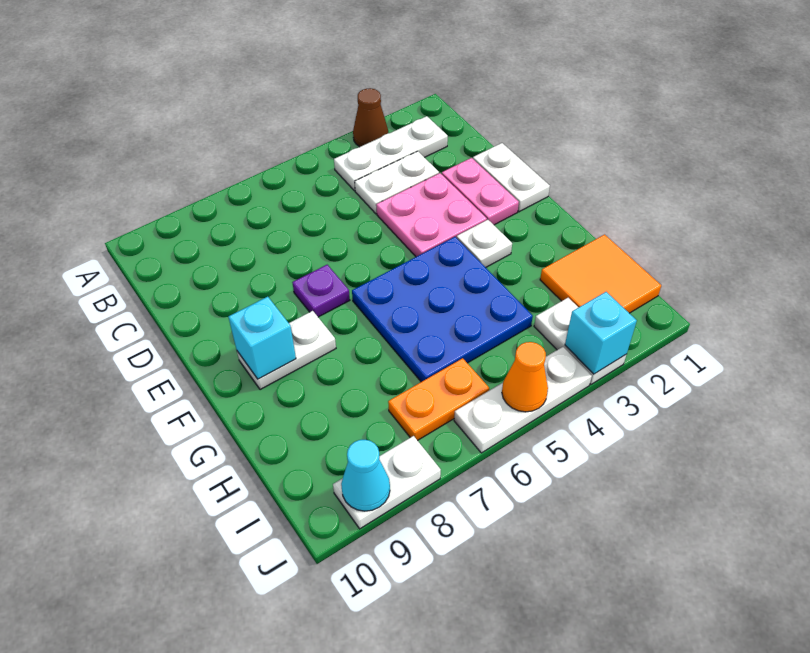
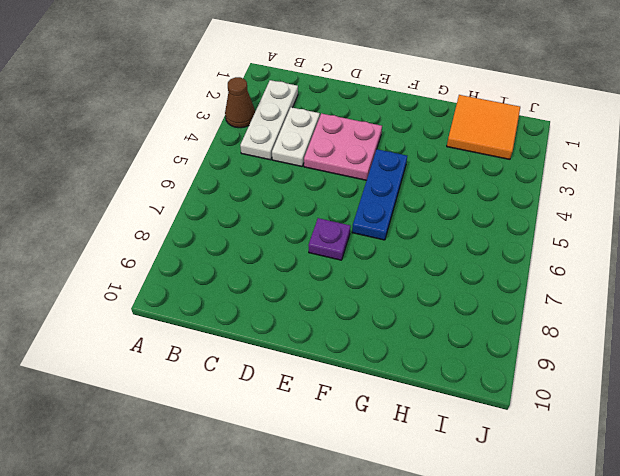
blue 1x3 plate [352,149,407,240] -> blue 3x3 plate [352,237,533,382]
none -> white 1x2 plate [473,143,550,212]
none -> pink 1x2 plate [442,158,519,225]
none -> white 1x1 plate [457,220,512,267]

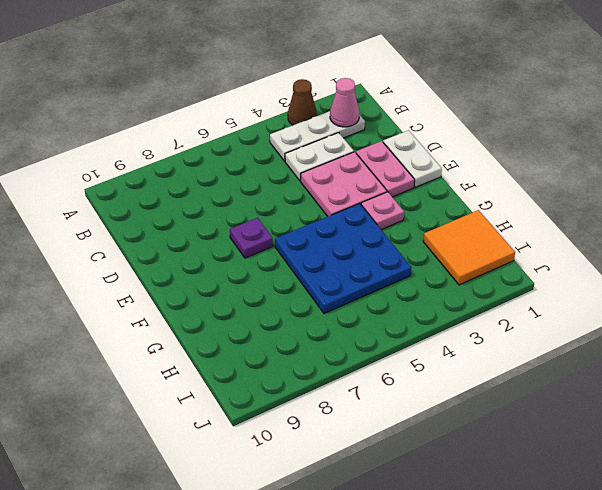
pink 1x1 cone [330,78,360,127] -> none
pink 1x1 plate [361,192,404,230] -> white 1x1 plate [457,220,512,267]
none -> white 1x2 plate [237,311,336,390]
none -> white 1x2 plate [534,298,626,384]
none -> orange 1x2 plate [388,358,489,440]

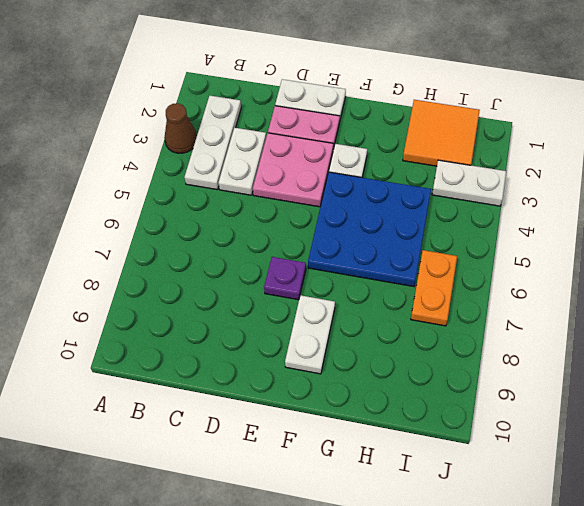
none -> white 1x3 plate [454,347,592,453]
none -> white 1x2 plate [333,436,441,529]
none -> cyan 1x1 brick [228,297,296,379]

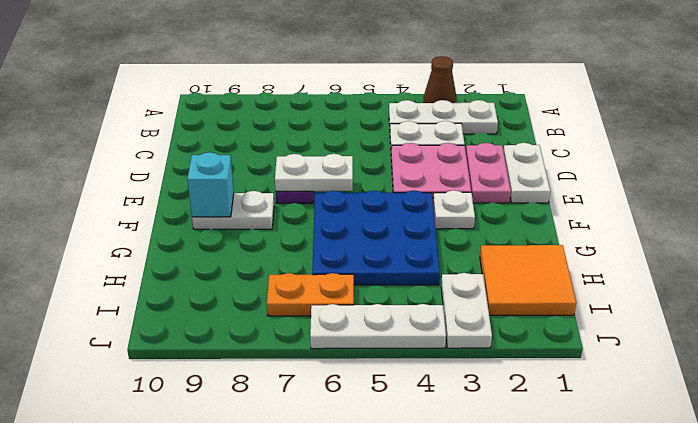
white 1x2 plate [275,154,353,192] -> white 1x2 plate moved to [333,436,441,529]
none -> cyan 1x1 brick [565,292,637,374]
none -> orange 1x1 cone [502,342,548,412]
none -> cyan 1x1 cone [341,440,390,511]

